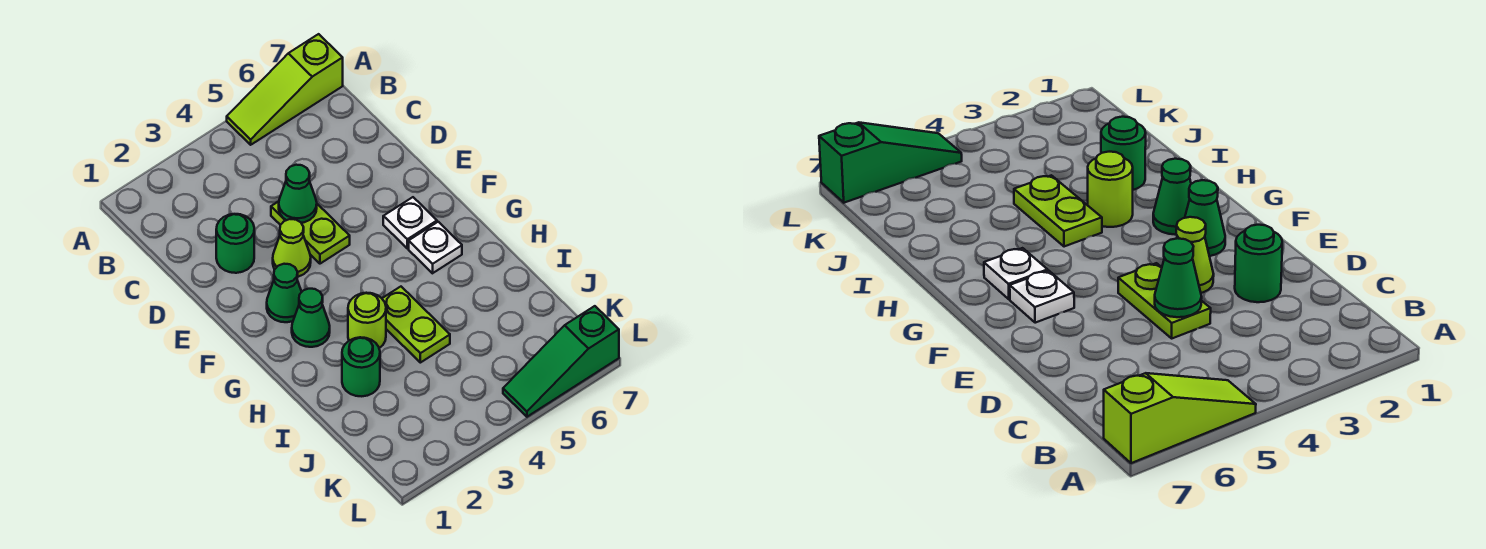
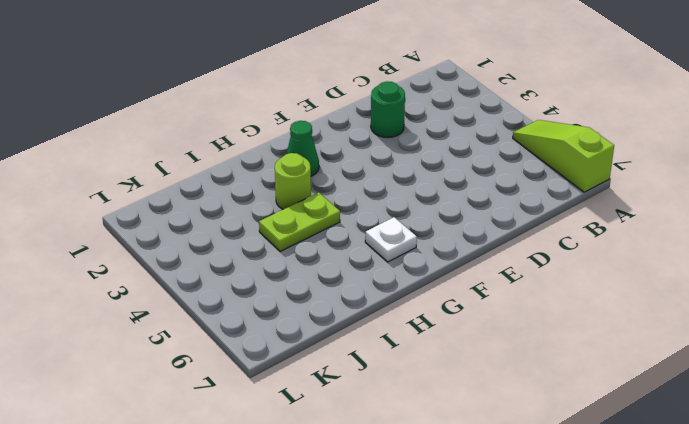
none -> lime 1x2 plate [271,201,350,264]
none -> lime 1x1 cone [273,219,311,277]
none -> green 1x1 cone [267,264,301,322]

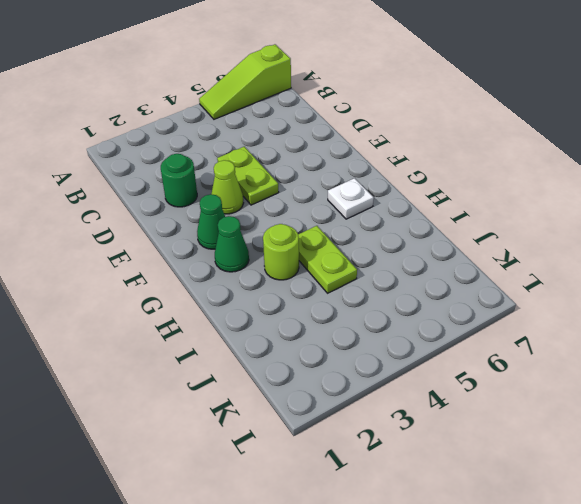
none -> white 1x1 plate [383,197,437,249]
none -> green 1x1 round brick [342,337,380,396]
none -> green 1x3 slope [503,306,619,417]

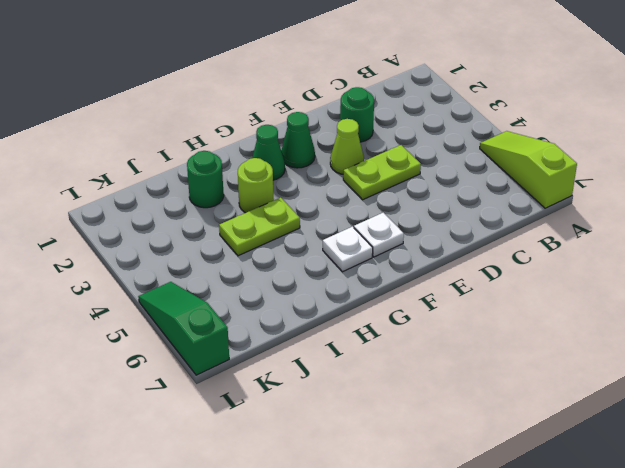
none -> green 1x1 cone [279,165,317,223]

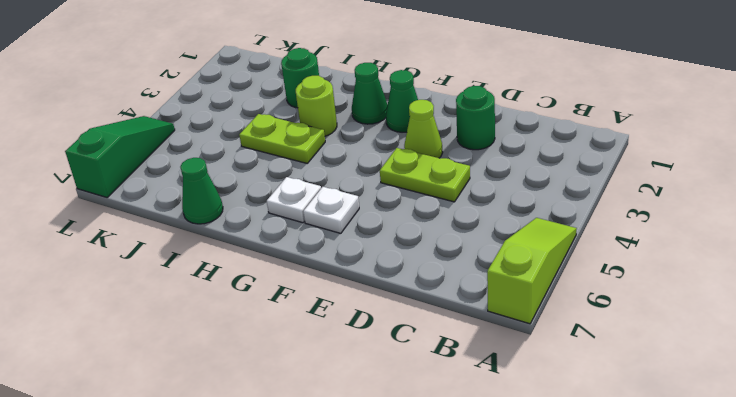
green 1x1 cone [180,158,223,224] -> green 1x1 cone moved to [279,165,317,223]

